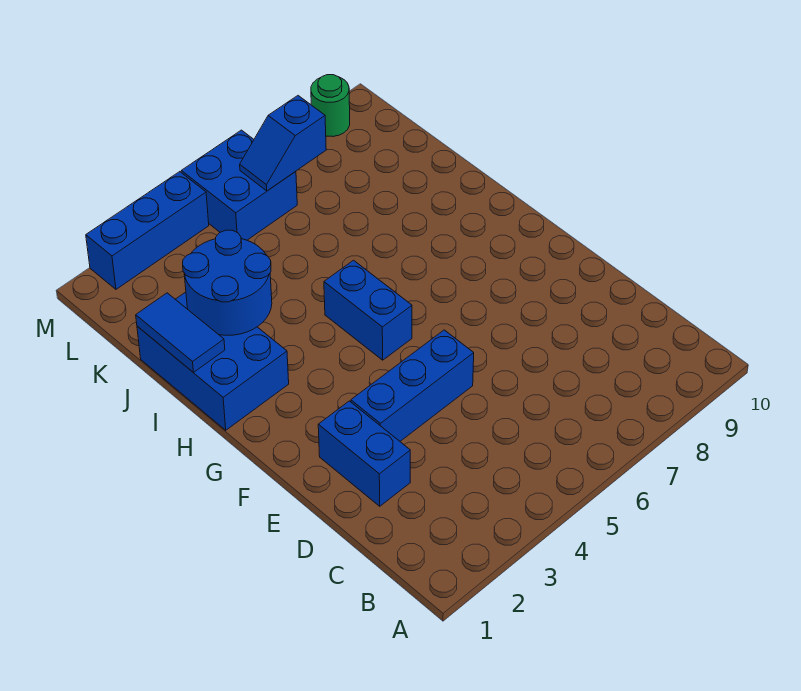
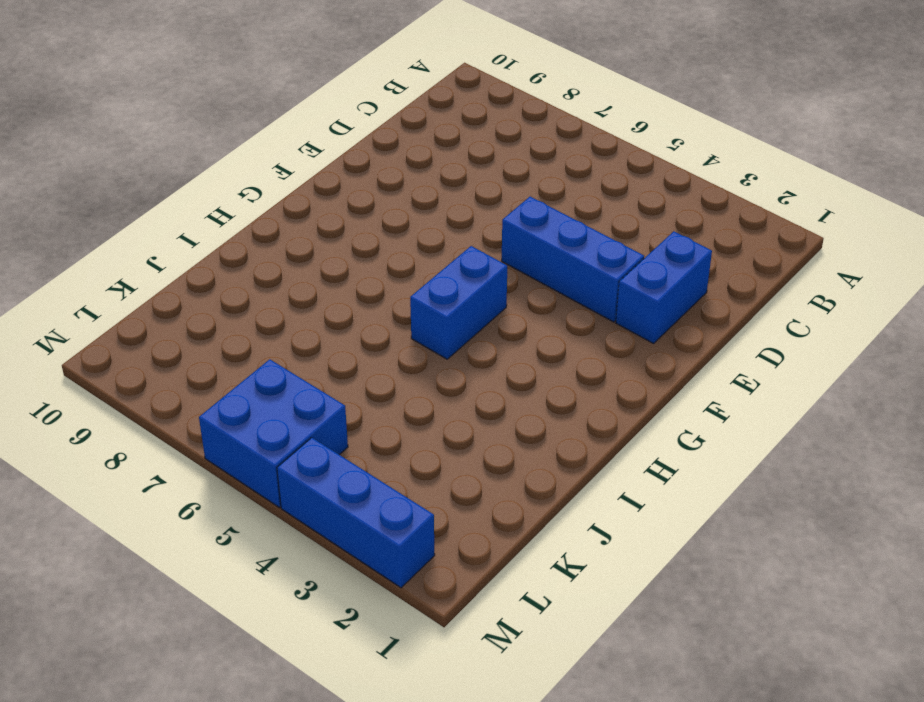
none -> blue 2x3 brick [137,292,289,430]
none -> green 1x1 round brick [311,75,350,136]

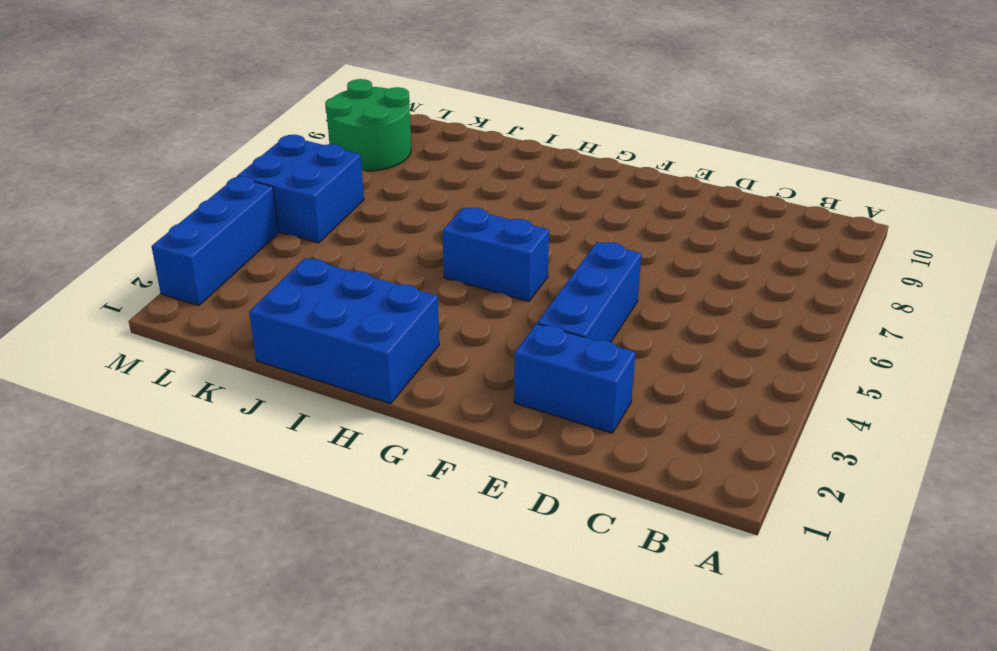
green 2x2 round brick [325,79,411,171] -> green 1x1 round brick [311,75,350,136]
none -> blue 1x2 tile [136,293,225,372]
none -> blue 2x2 round brick [183,230,272,335]

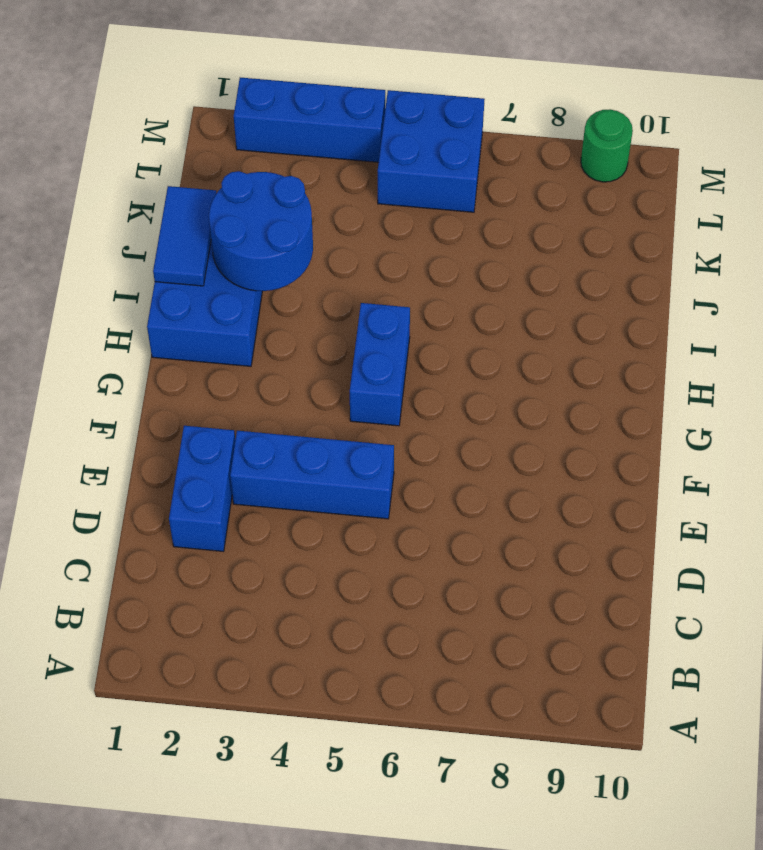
none -> blue 1x2 slope [240,96,326,191]

